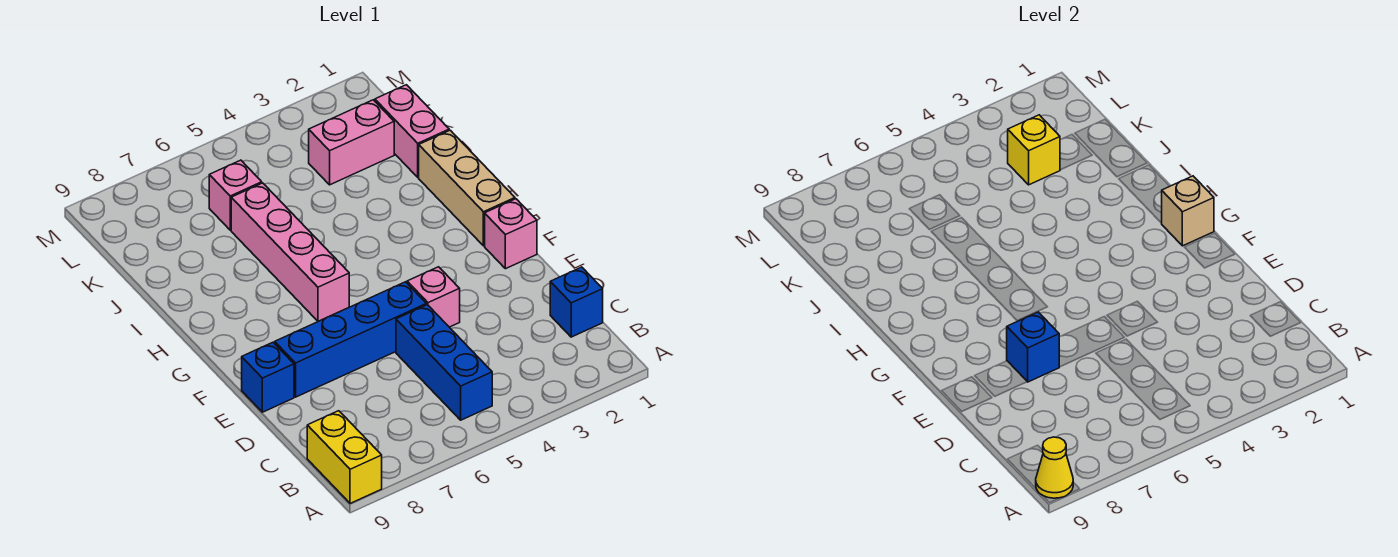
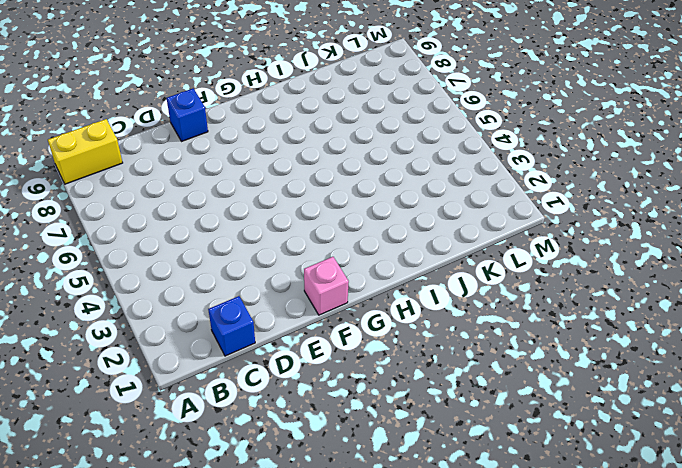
none -> blue 1x3 brick [396,305,492,420]
none -> pink 1x1 brick [407,267,460,327]
none -> blue 1x4 brick [274,282,426,397]

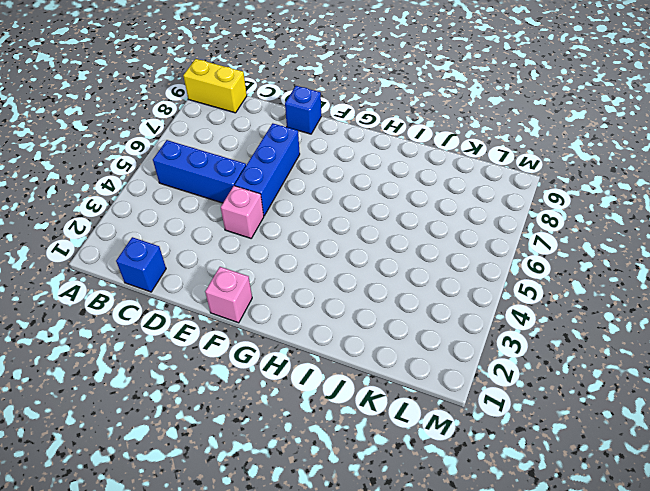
blue 1x3 brick [235,123,300,216] -> blue 1x4 brick [274,282,426,397]
none -> tan 1x3 brick [419,130,515,246]
none -> pink 1x4 brick [231,183,349,321]
none -> pink 1x2 brick [375,85,449,177]

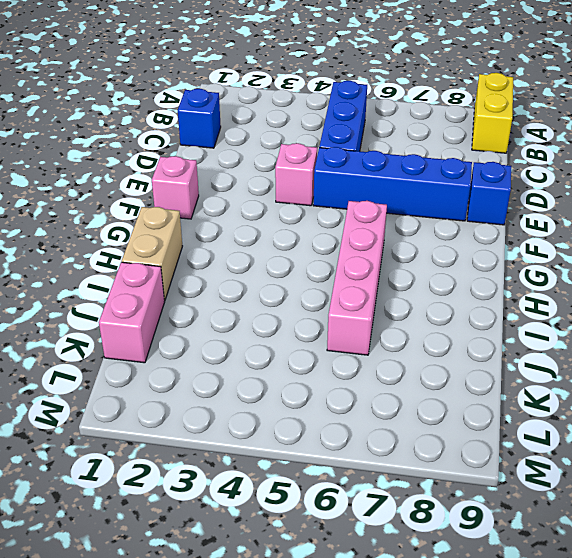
tan 1x2 brick [122,207,182,301] -> tan 1x3 brick [419,130,515,246]
none -> pink 1x2 brick [309,100,394,185]
none -> pink 1x1 brick [209,160,262,230]
none -> yellow 1x1 cone [1036,437,1073,498]

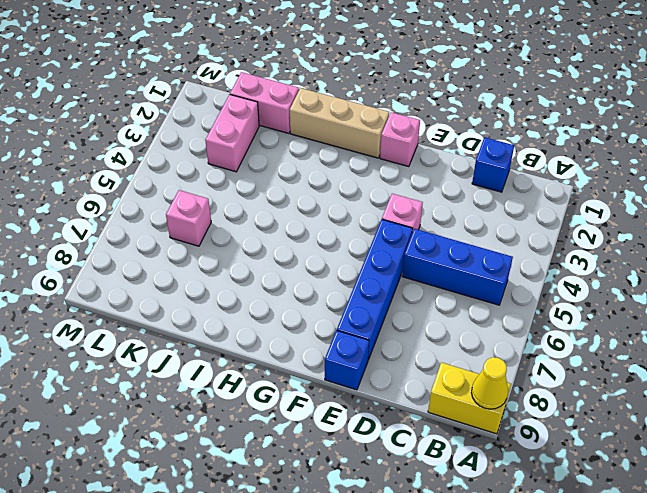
none -> pink 1x4 brick [231,183,349,321]
none -> blue 1x1 brick [1007,312,1059,382]
none -> tan 1x1 brick [1162,176,1214,246]

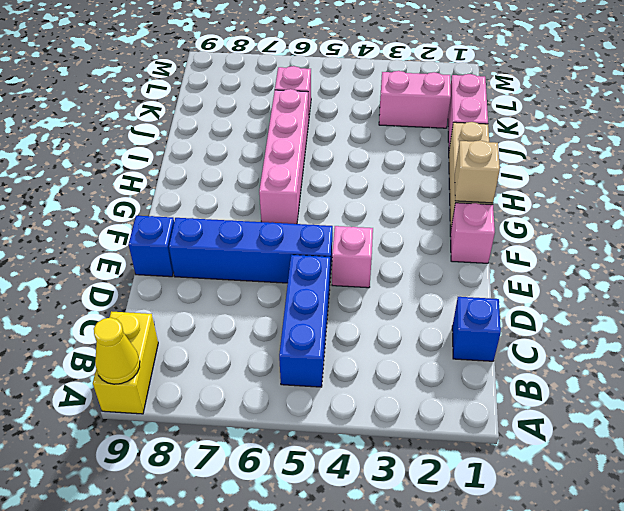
none -> blue 1x1 brick [1007,312,1059,382]
none -> yellow 1x1 brick [1008,115,1060,185]

